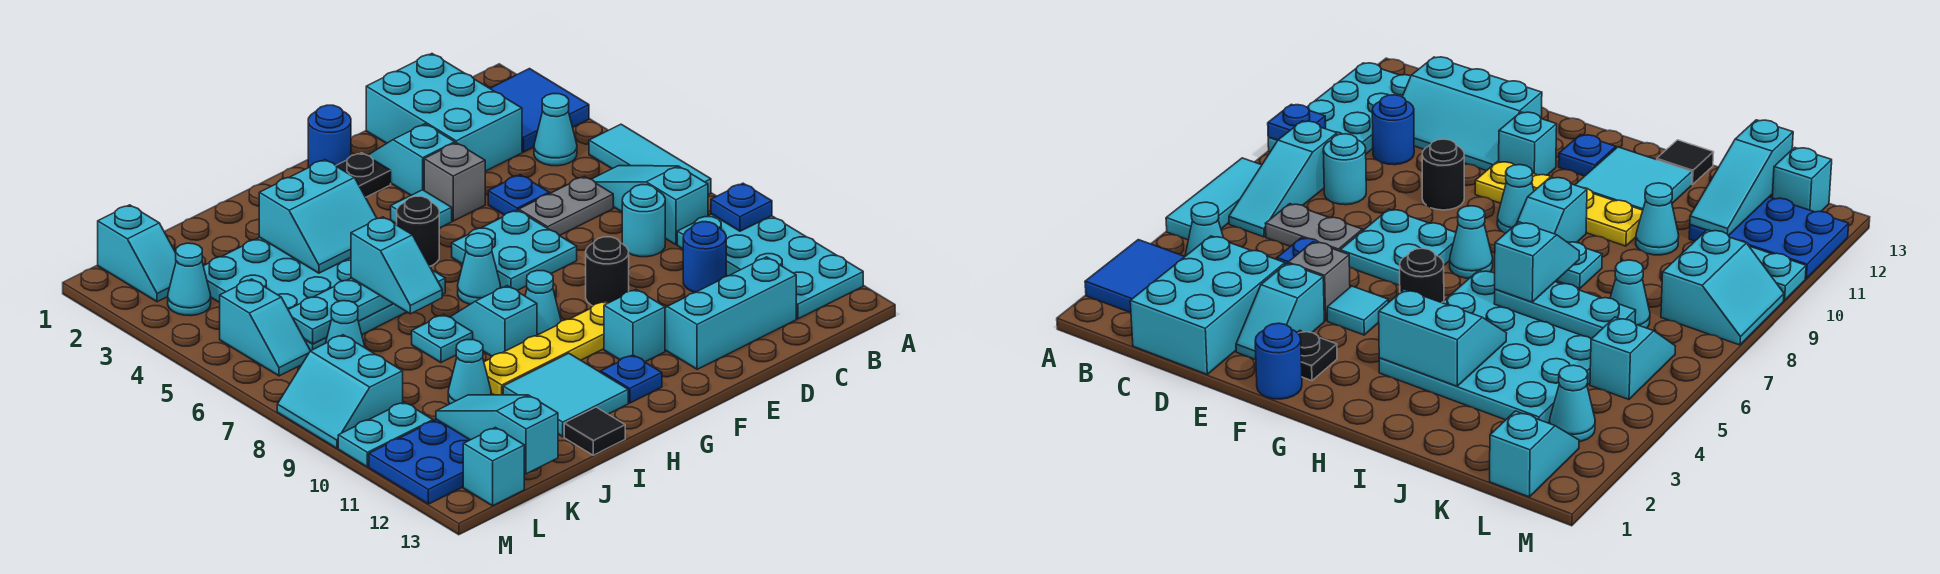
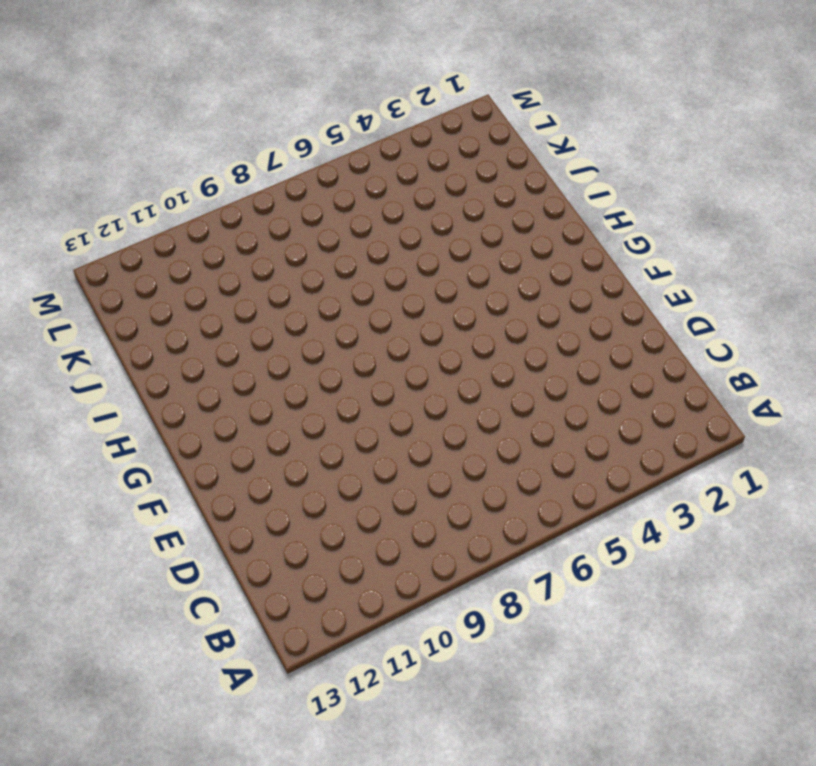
none -> blue 2x2 tile [490,69,589,152]
none -> cyan 1x3 tile [589,124,711,195]
none -> cyan 2x4 plate [677,214,863,319]
none -> cyan 1x1 cone [534,94,577,166]

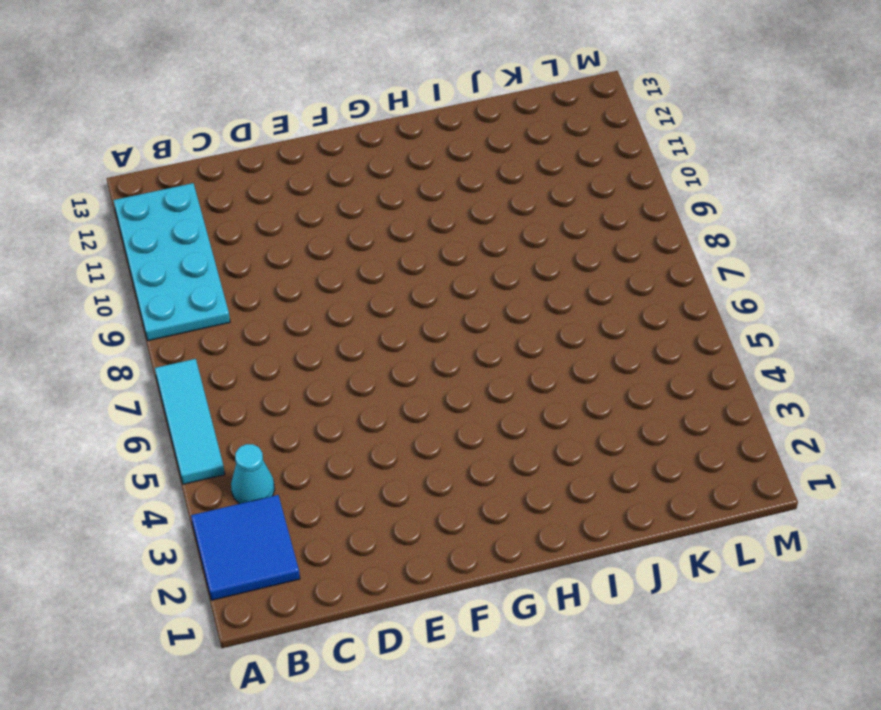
none -> cyan 1x3 slope [591,166,708,245]
none -> cyan 2x3 brick [366,54,522,171]
none -> grey 1x2 plate [519,176,613,236]
none -> cyan 1x1 round brick [622,185,665,257]

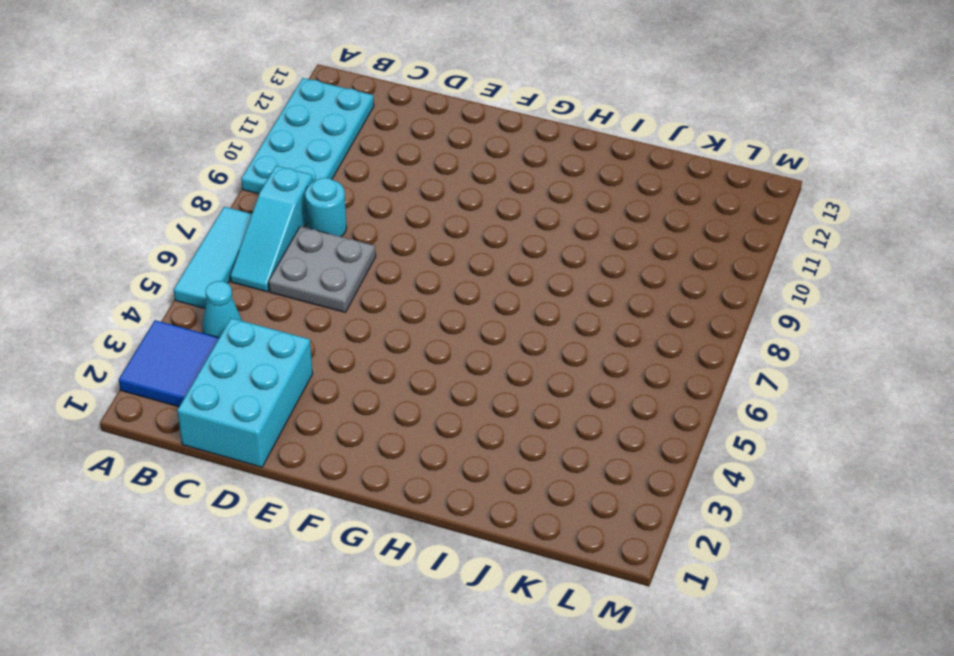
grey 2x2 plate [268,226,376,313] -> grey 1x2 plate [519,176,613,236]
none -> blue 1x1 round brick [683,222,726,292]
none -> cyan 2x3 slope [665,257,796,369]
none -> blue 1x1 plate [488,175,549,215]
none -> cyan 1x2 slope [368,124,455,195]

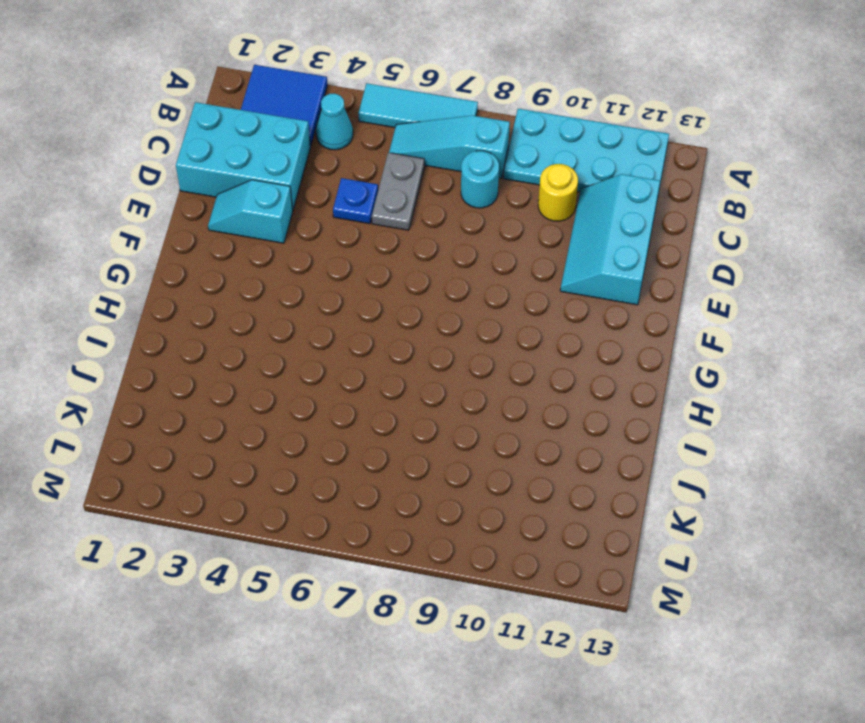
yellow 1x1 round brick [538,164,578,221] -> blue 1x1 round brick [683,222,726,292]
none -> grey 1x1 brick [424,143,485,221]
none -> cyan 2x2 plate [452,210,577,290]
none -> black 1x1 round brick [586,237,629,306]
none -> blue 1x1 round brick [308,105,351,167]

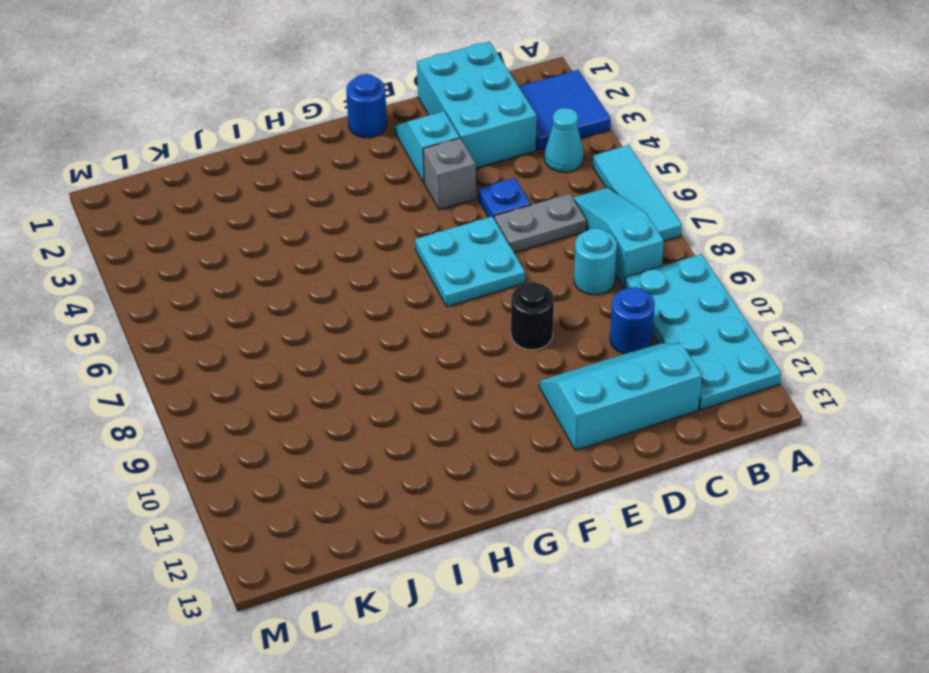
none -> black 1x1 plate [336,153,391,197]
none -> cyan 1x1 tile [391,190,452,228]
none -> yellow 1x4 plate [484,301,608,395]
none -> cyan 1x1 brick [604,290,665,362]

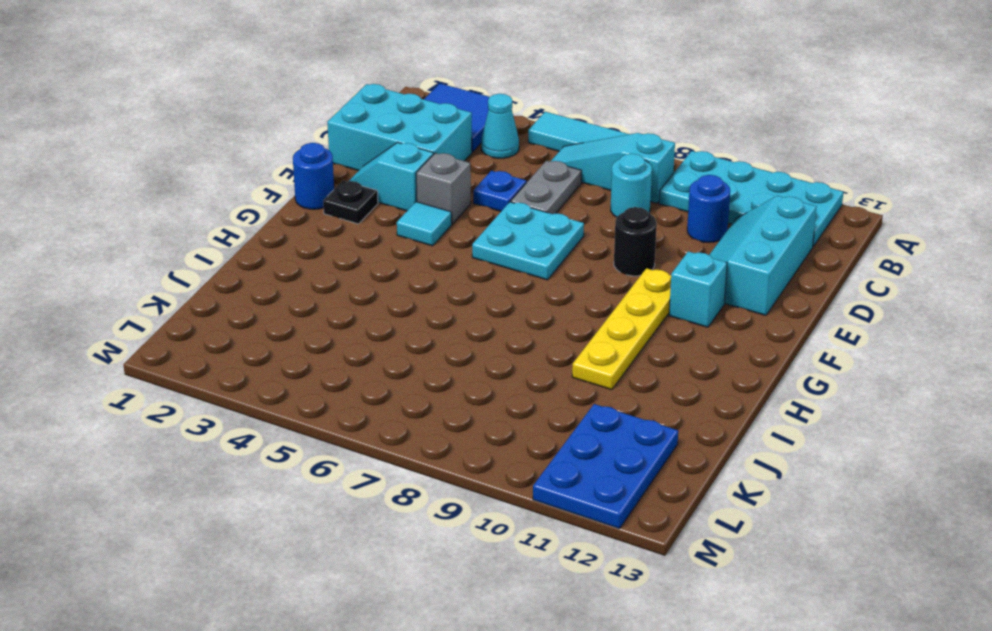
none -> black 1x1 round brick [397,196,439,266]
none -> cyan 1x1 cone [458,233,500,304]
none -> cyan 1x1 cone [525,270,561,335]
none -> blue 1x1 plate [601,355,662,403]

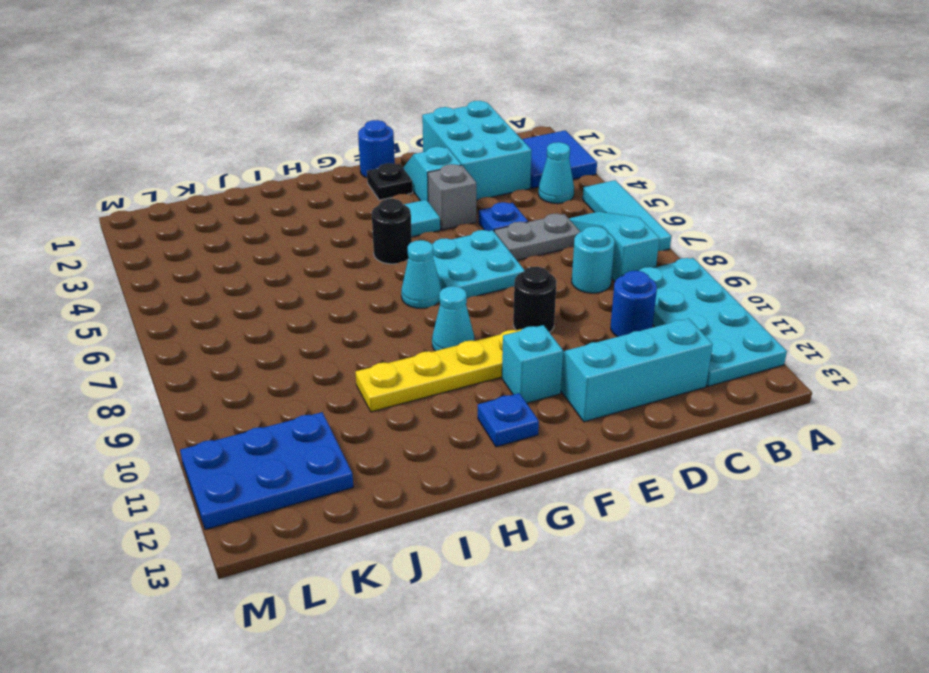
none -> cyan 4x4 plate [203,238,445,351]
none -> cyan 1x2 slope [451,286,537,356]
none -> cyan 2x2 tile [503,353,628,437]
none -> cyan 1x1 plate [412,315,473,363]

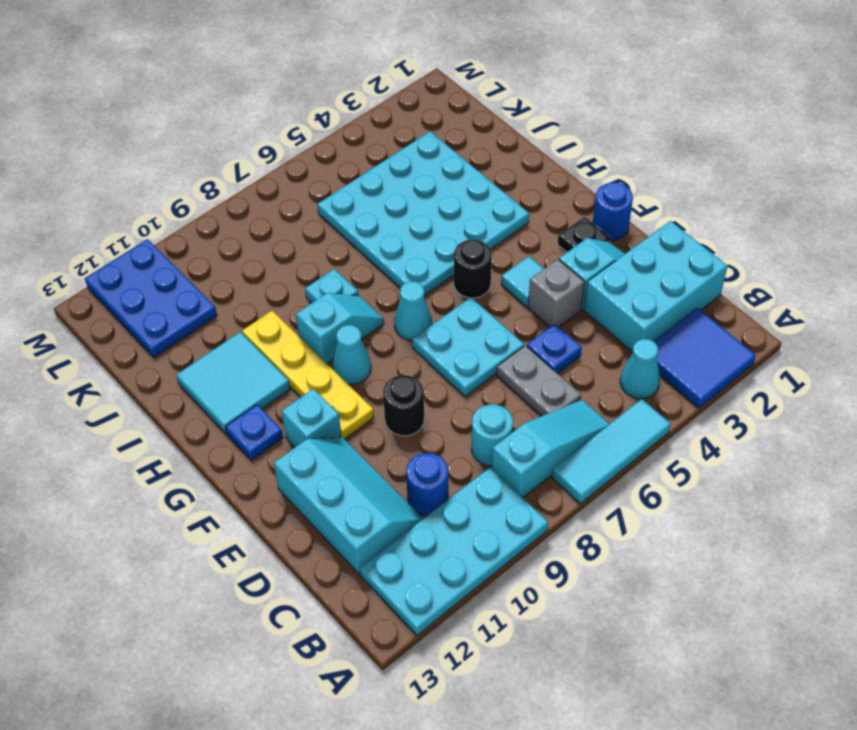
none -> black 1x1 tile [564,407,625,455]
none -> cyan 1x1 cone [448,340,491,404]
none -> cyan 1x1 cone [326,301,365,348]
none -> cyan 1x2 slope [98,205,176,302]

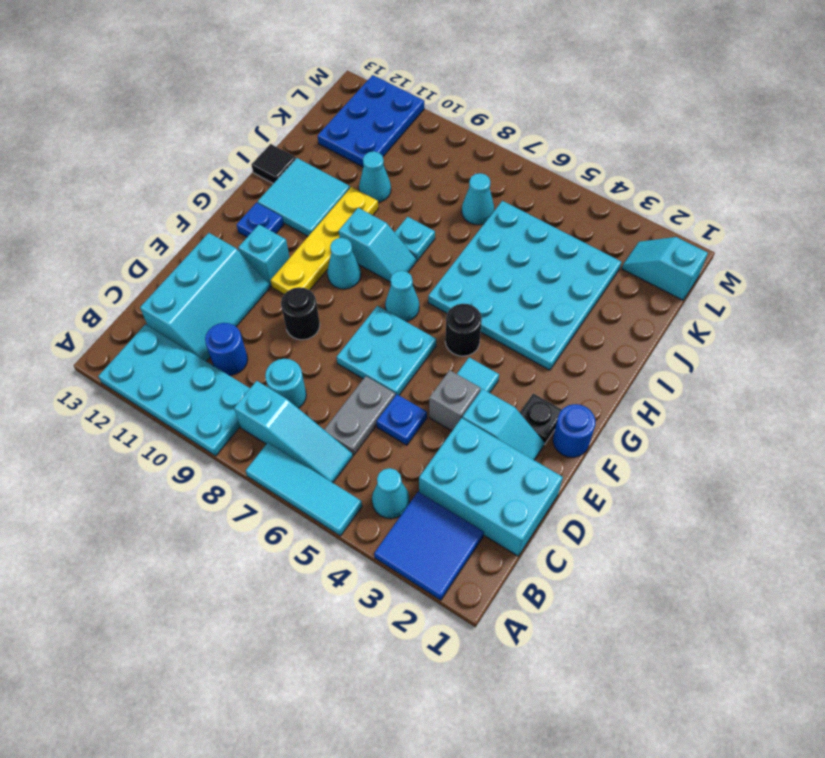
none -> cyan 1x1 cone [168,243,211,316]
none -> cyan 1x2 slope [220,279,310,376]
none -> cyan 2x2 slope [277,335,403,448]
none -> cyan 1x2 plate [338,402,433,467]

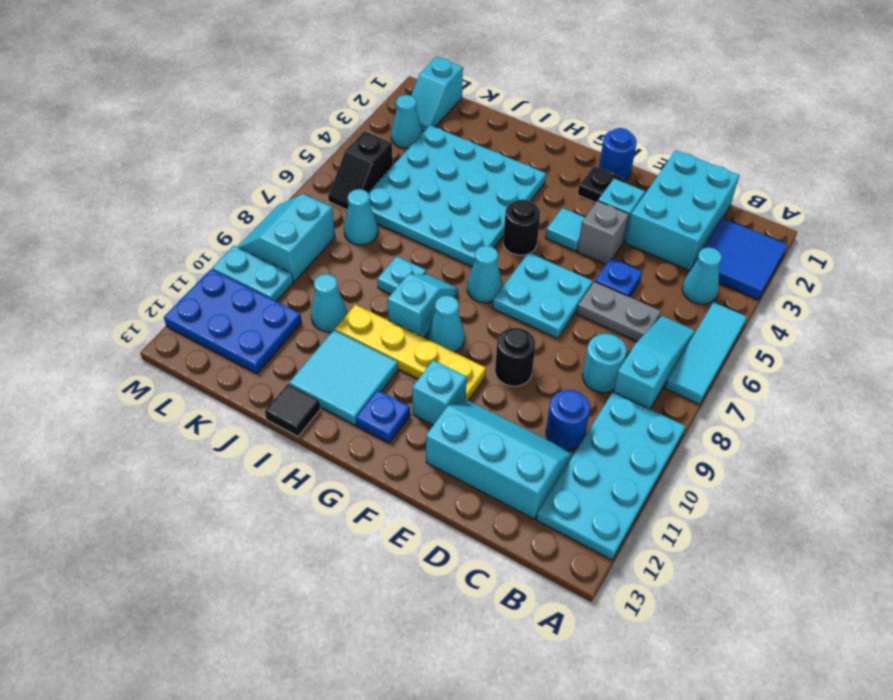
black 1x2 slope [328,131,393,210] -> cyan 1x2 slope [220,279,310,376]
none -> cyan 1x1 brick [463,427,524,506]
none -> blue 1x1 plate [711,183,772,231]
none -> cyan 2x2 slope [259,160,377,273]
none -> cyan 1x3 plate [288,278,393,344]

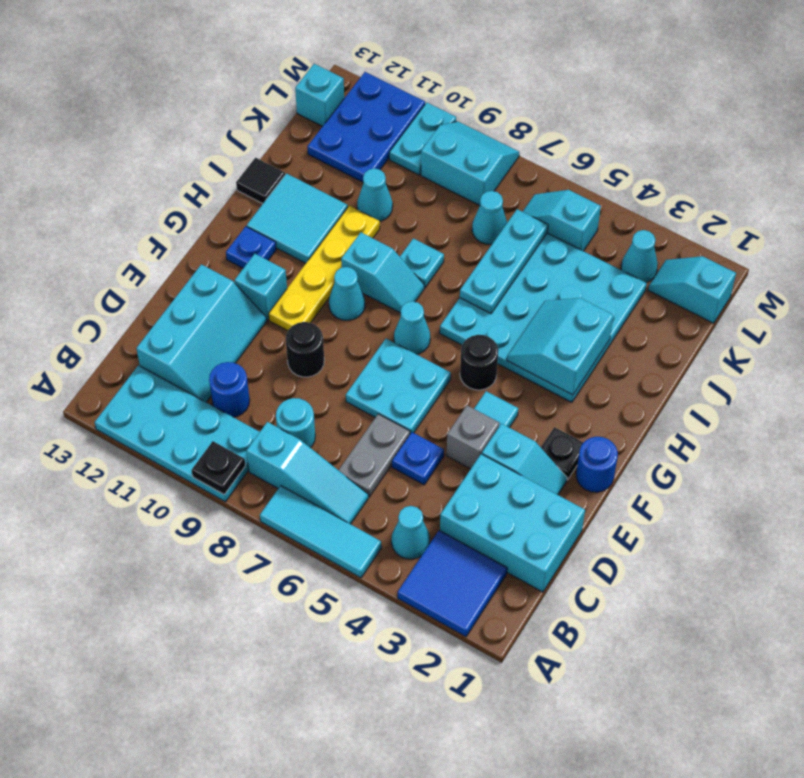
black 1x1 plate [192,441,245,495] -> blue 1x1 plate [711,183,772,231]
none -> cyan 1x3 slope [436,395,558,474]
none -> cyan 1x2 slope [351,217,442,314]

